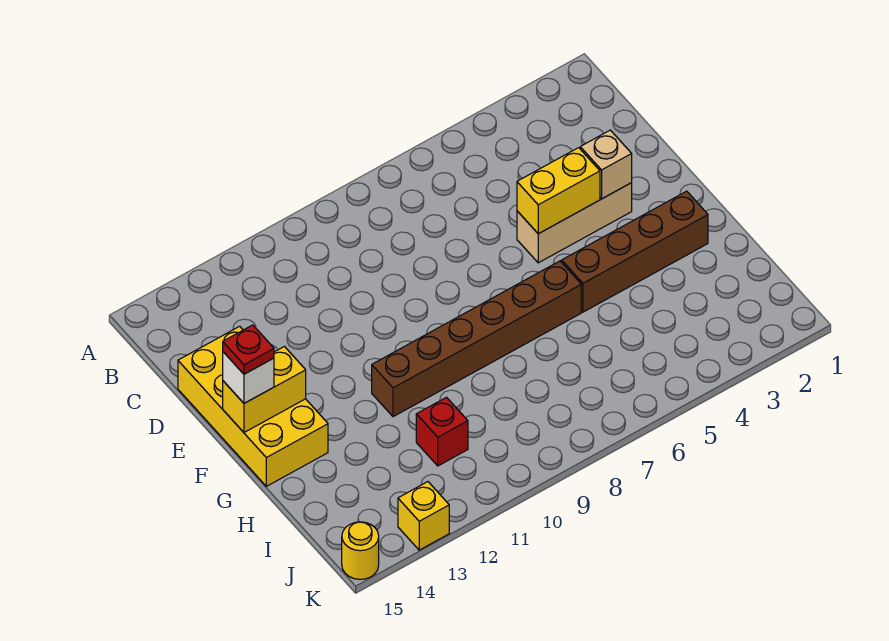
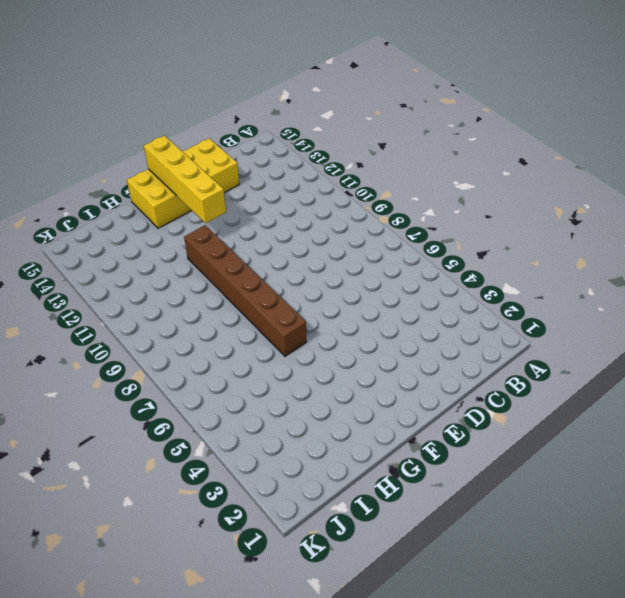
yellow 1x4 brick [144,135,226,223] -> yellow 1x2 brick [223,347,306,432]
none -> tan 1x3 brick [517,183,632,263]
none -> brown 1x4 brick [562,191,708,312]
none -> red 1x1 brick [416,397,468,466]

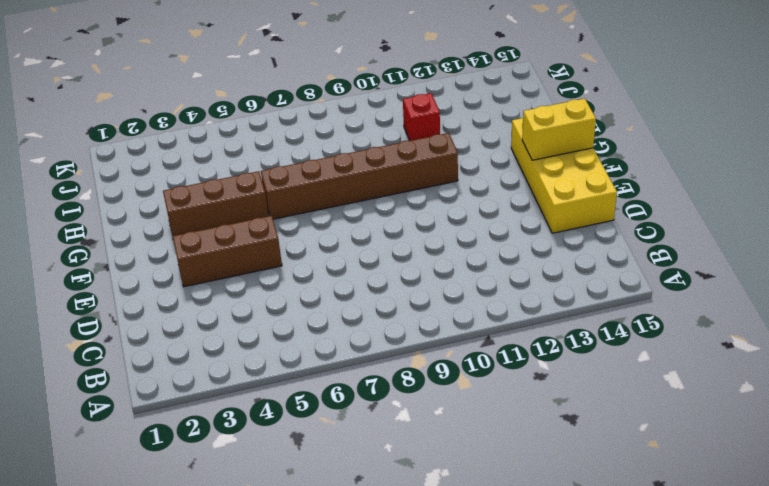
brown 1x3 brick [173,216,282,287] -> tan 1x3 brick [517,183,632,263]
brown 1x3 brick [163,171,268,236] -> brown 1x4 brick [562,191,708,312]
none -> yellow 1x1 brick [398,482,449,550]
none -> yellow 1x1 round brick [342,522,379,579]
none -> tan 1x1 brick [580,130,632,199]

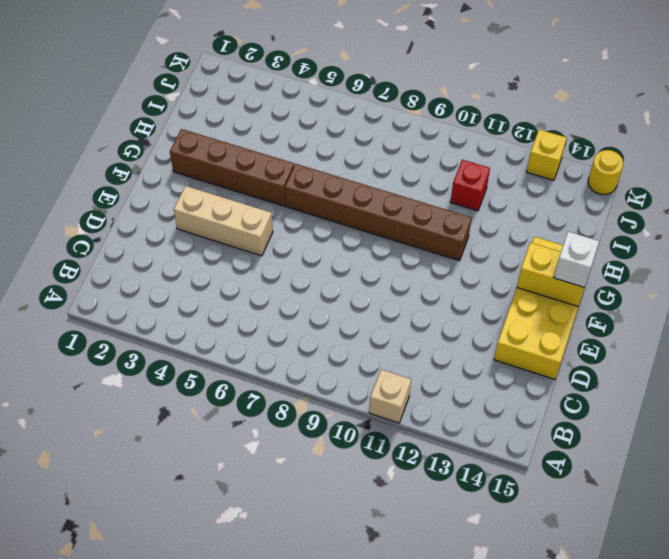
tan 1x1 brick [369,370,411,423] -> tan 1x1 brick moved to [580,130,632,199]
none -> yellow 1x2 brick [517,148,600,234]
none -> red 1x1 plate [223,325,274,374]

